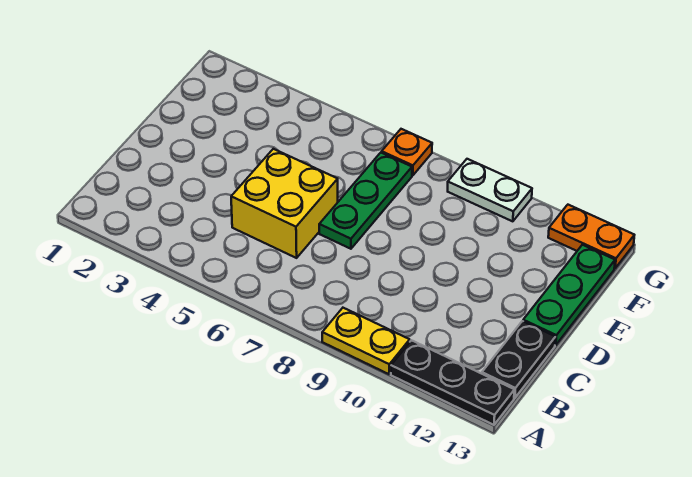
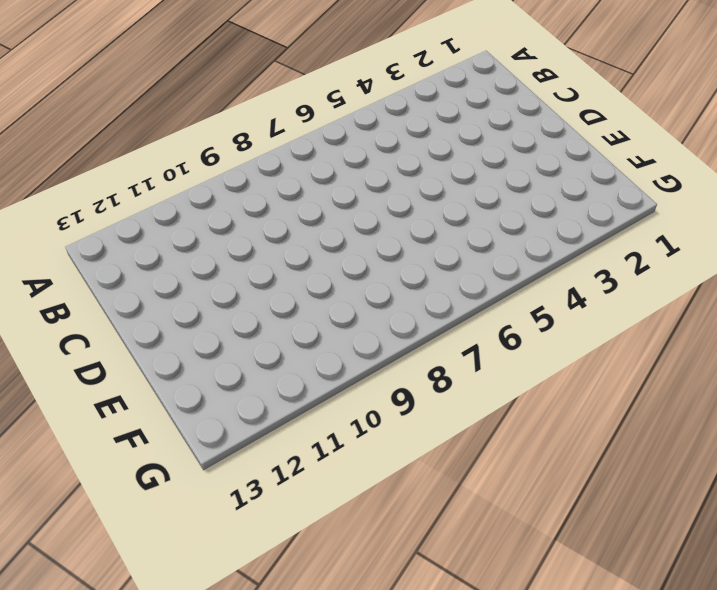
none -> yellow 1x2 plate [322,308,410,374]
none -> black 1x3 plate [391,340,514,425]

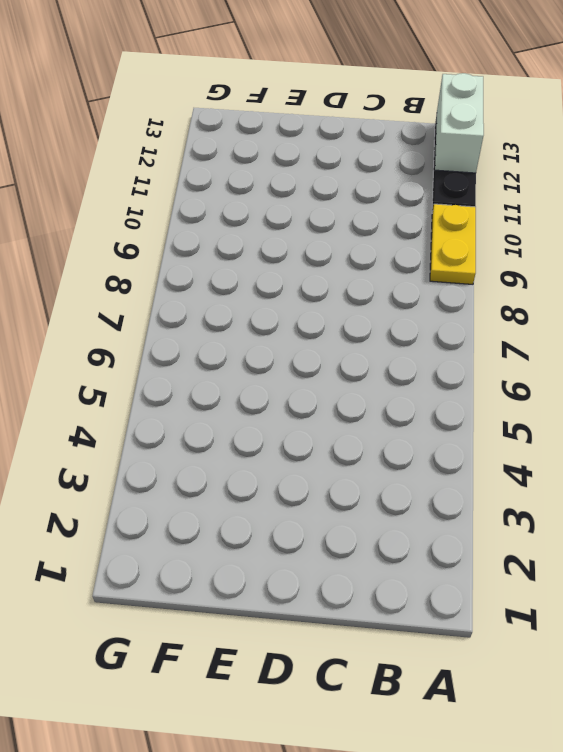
white 1x2 brick [435,73,484,173] -> none
none -> black 1x2 plate [482,321,555,398]
none -> yellow 2x2 brick [231,149,338,258]

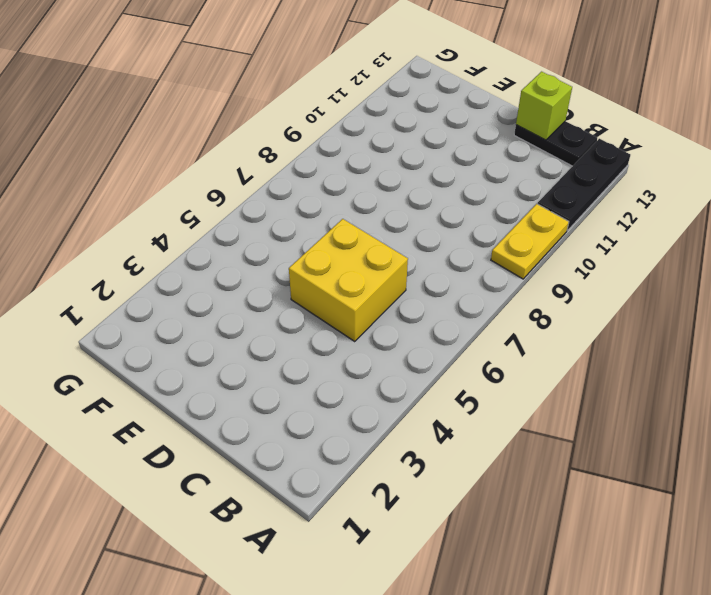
lime 1x1 brick [516,72,572,140] -> none
none -> green 1x3 plate [319,153,412,249]
none -> green 1x3 plate [523,245,615,345]

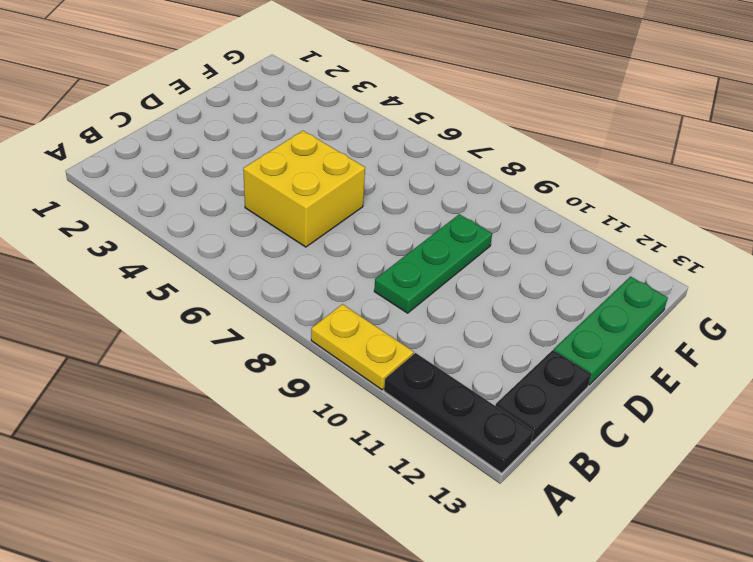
green 1x3 plate [374,214,492,313] -> green 1x3 plate moved to [319,153,412,249]
none -> orange 1x1 plate [382,129,432,175]
none -> white 1x2 plate [448,159,532,221]

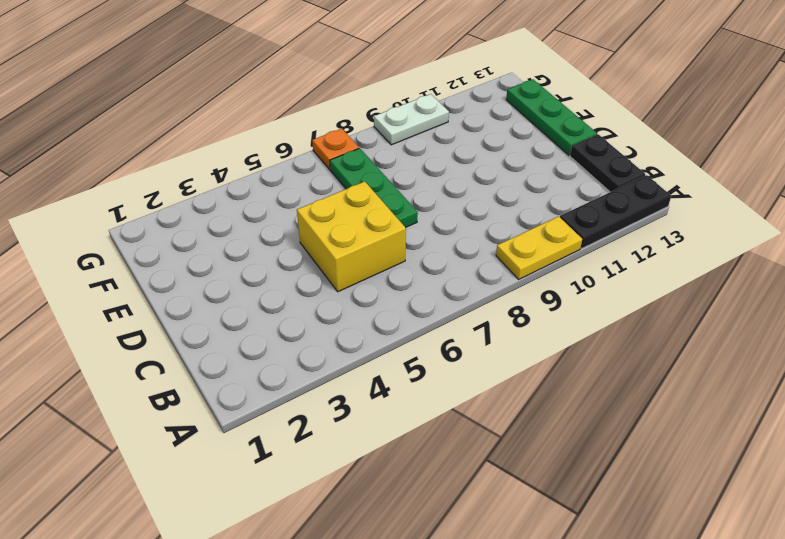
none -> orange 1x2 plate [548,205,634,268]

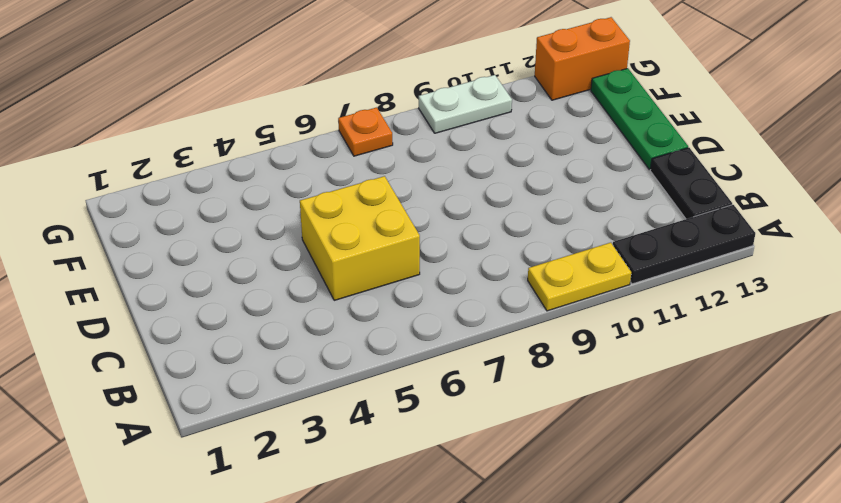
orange 1x2 brick [535,17,630,100] -> orange 1x2 plate [548,205,634,268]
none -> green 1x3 plate [319,153,412,249]

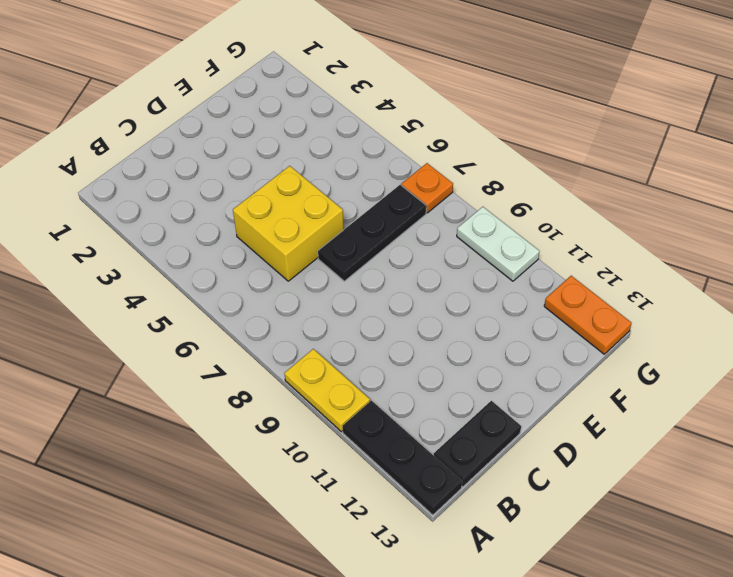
black 1x3 plate [318,185,426,281] -> green 1x3 plate [319,153,412,249]
none -> green 1x3 plate [523,245,615,345]

